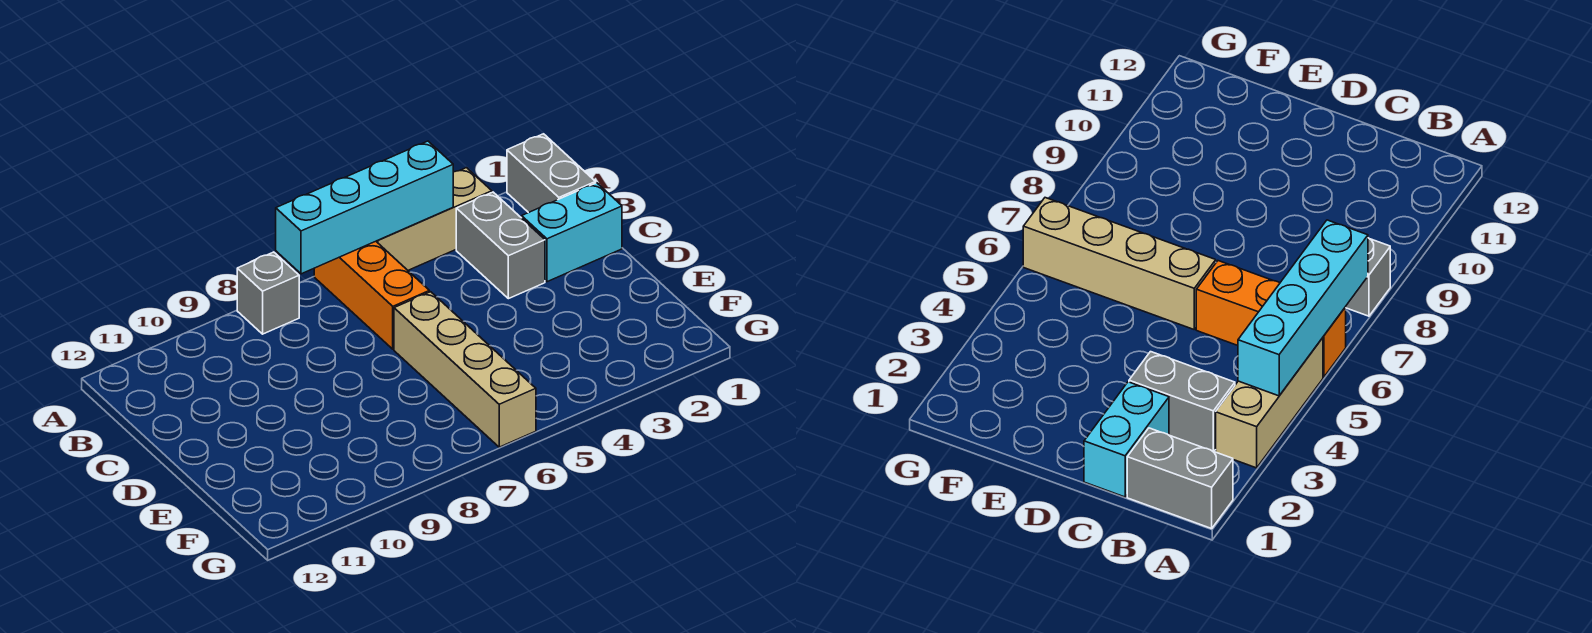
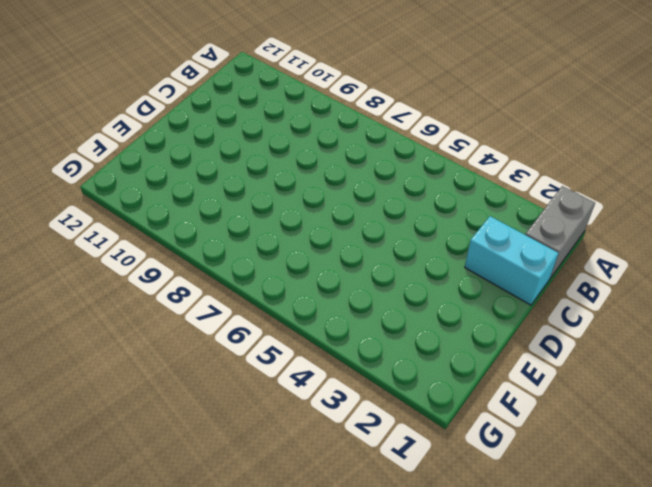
none -> tan 1x3 brick [376,168,492,270]
none -> orange 1x3 brick [314,241,429,349]

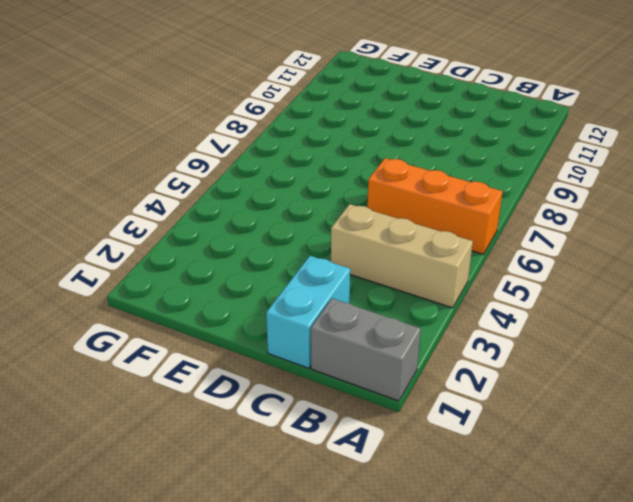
tan 1x3 brick [331,204,473,308] -> tan 1x3 brick turned to [376,168,492,270]
none -> grey 1x1 brick [237,252,299,334]
none -> grey 1x2 brick [456,192,545,299]

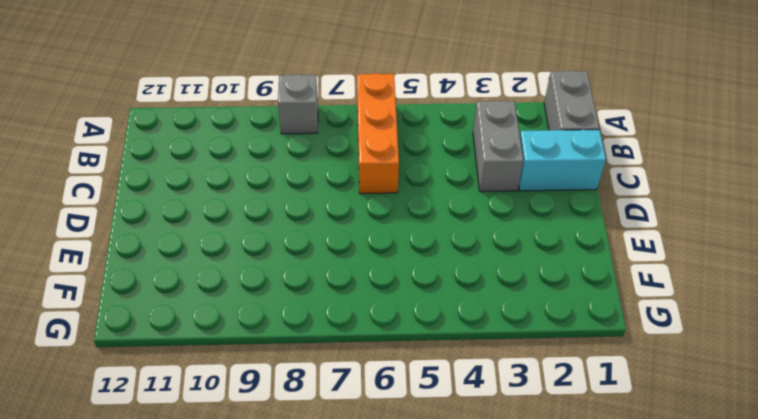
none -> tan 1x3 brick [376,168,492,270]
none -> tan 1x4 brick [394,292,536,447]

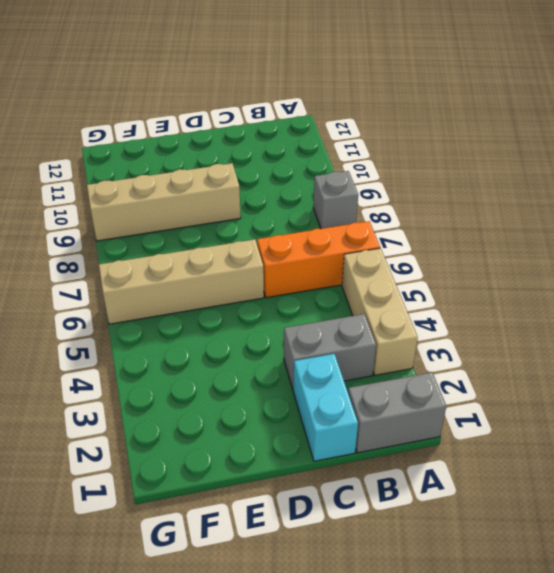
tan 1x4 brick [87,163,241,241] -> none
none -> cyan 1x4 brick [276,141,453,274]

